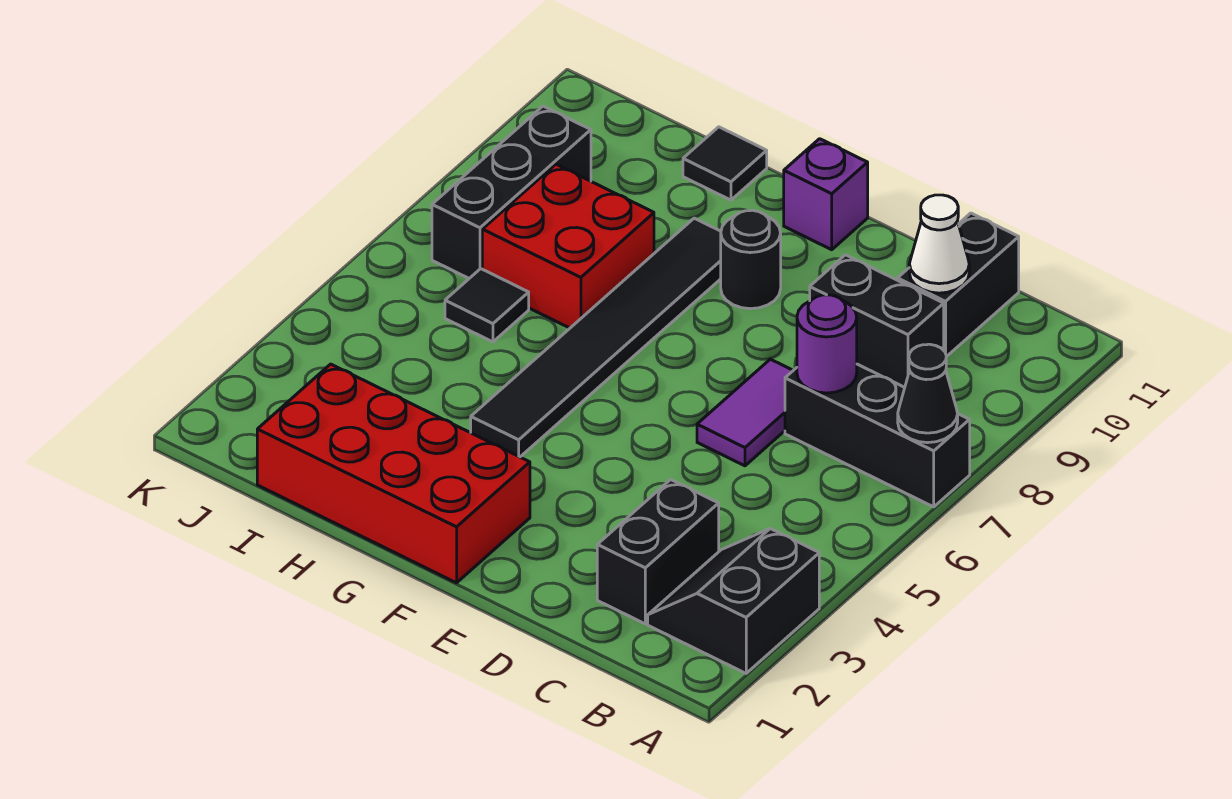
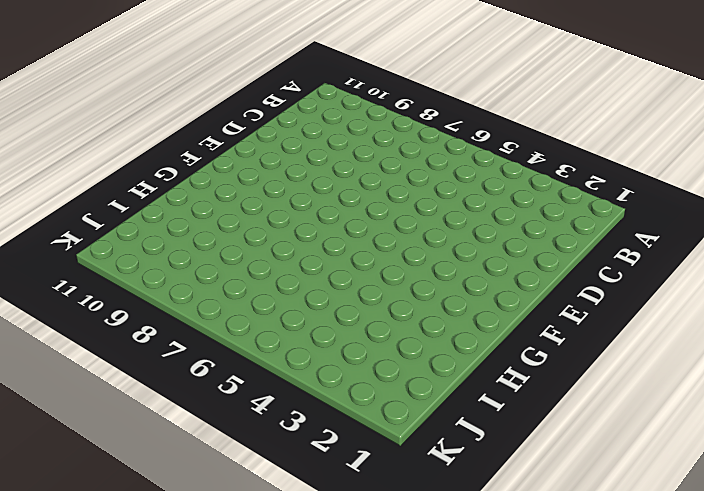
none -> black 2x2 slope [648,529,819,673]
none -> black 1x3 brick [785,364,970,507]
none -> black 1x2 brick [597,480,719,624]

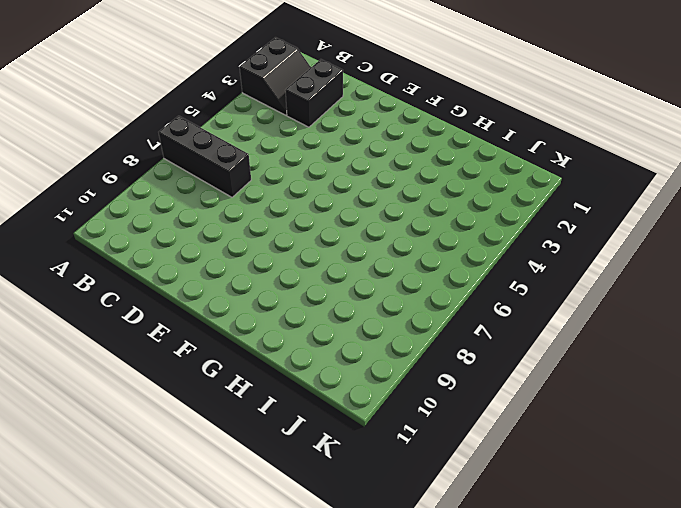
none -> black 1x2 brick [810,255,944,387]
none -> black 1x2 brick [898,213,1019,357]
none -> purple 1x2 tile [697,359,793,466]

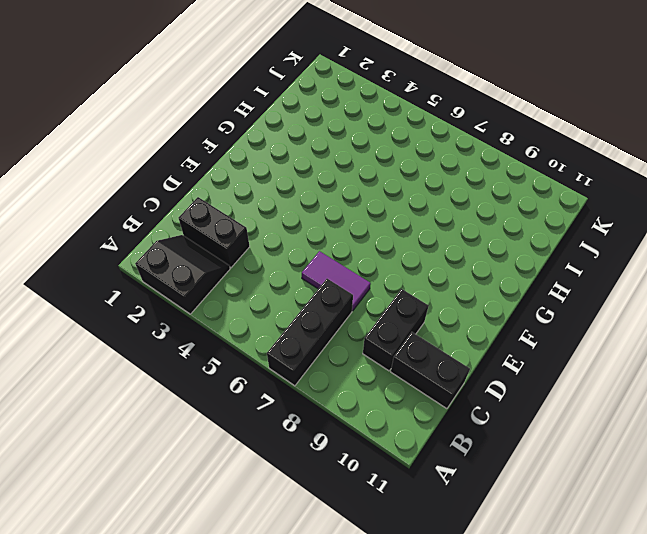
none -> red 2x4 brick [257,364,530,583]
none -> black 1x1 round brick [721,210,781,309]
none -> purple 1x1 brick [784,139,868,250]

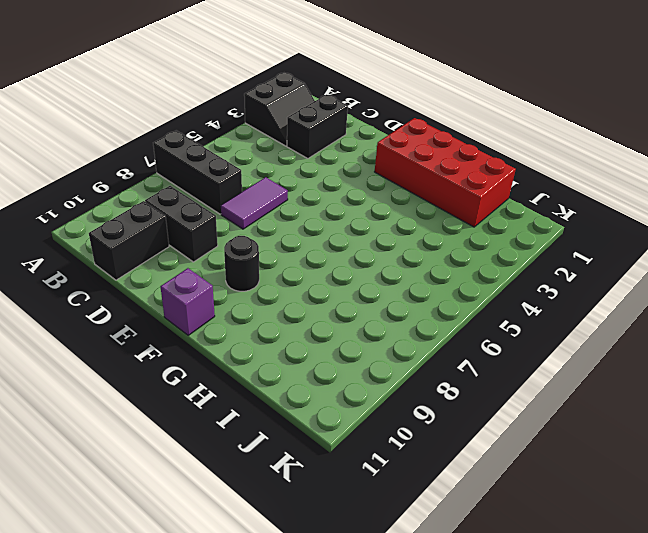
none -> black 1x6 tile [471,218,721,457]
none -> red 2x2 brick [482,164,654,328]
none -> black 1x1 tile [683,127,767,200]

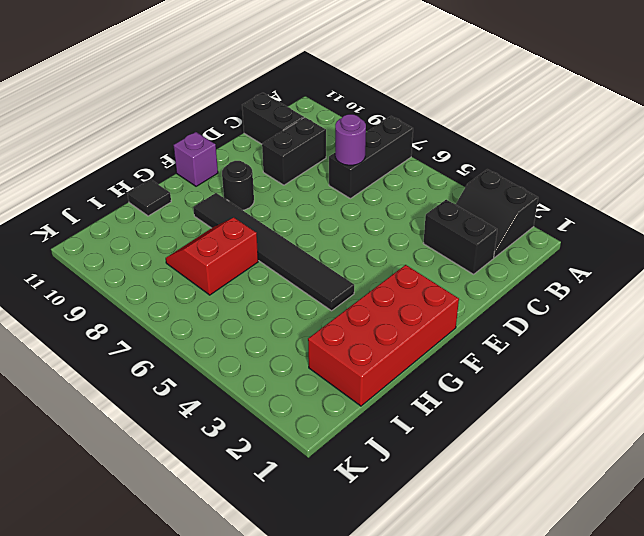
red 2x2 slope [166,218,258,295] -> red 2x2 brick [482,164,654,328]
none -> purple 1x2 tile [697,359,793,466]
none -> black 1x1 tile [445,269,529,342]
none -> black 1x3 brick [432,106,591,278]

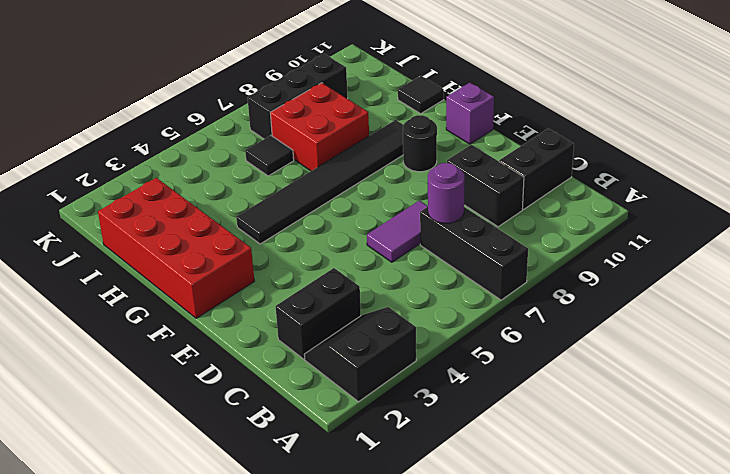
none -> black 1x1 cone [898,344,958,443]
none -> white 1x1 cone [909,195,969,293]

